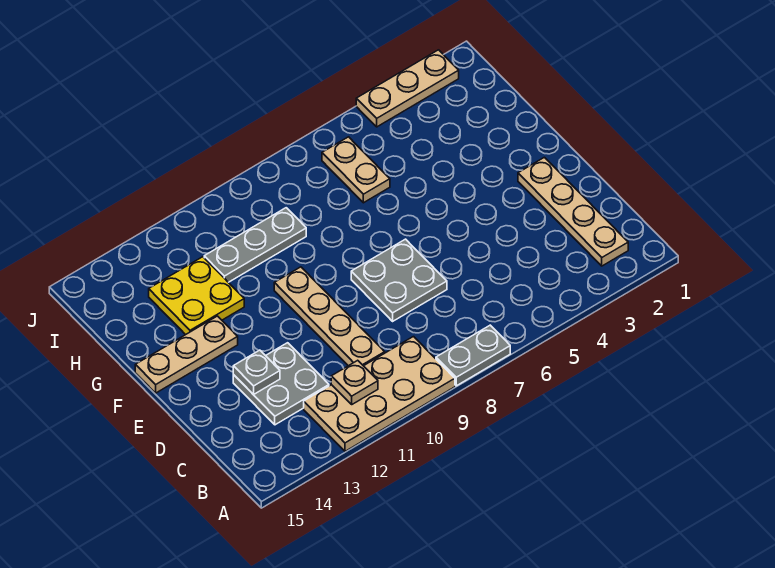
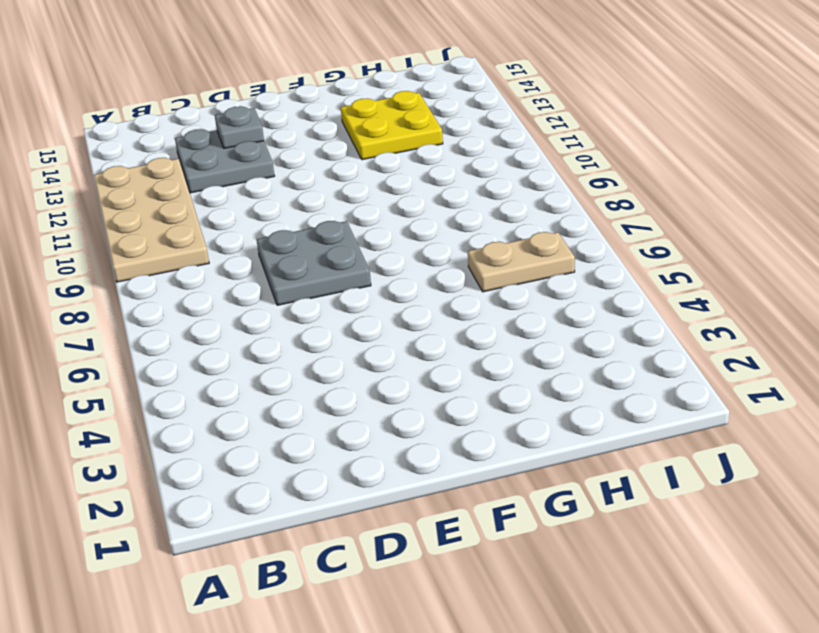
none -> grey 1x2 plate [436,325,510,386]
none -> tan 1x4 plate [518,157,628,266]
none -> tan 1x4 plate [274,267,385,366]

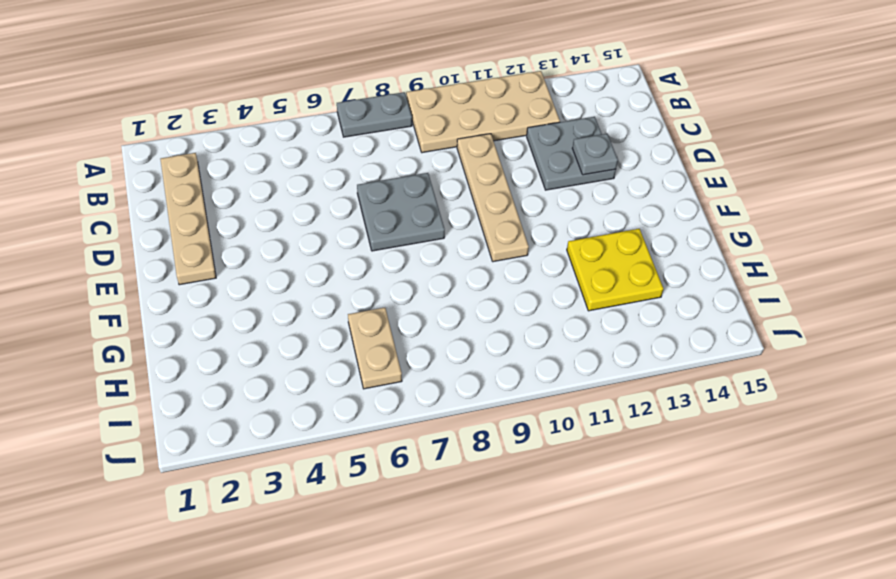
none -> tan 1x3 plate [135,316,238,393]
none -> grey 1x3 plate [204,208,306,282]
none -> tan 1x3 plate [356,50,459,127]

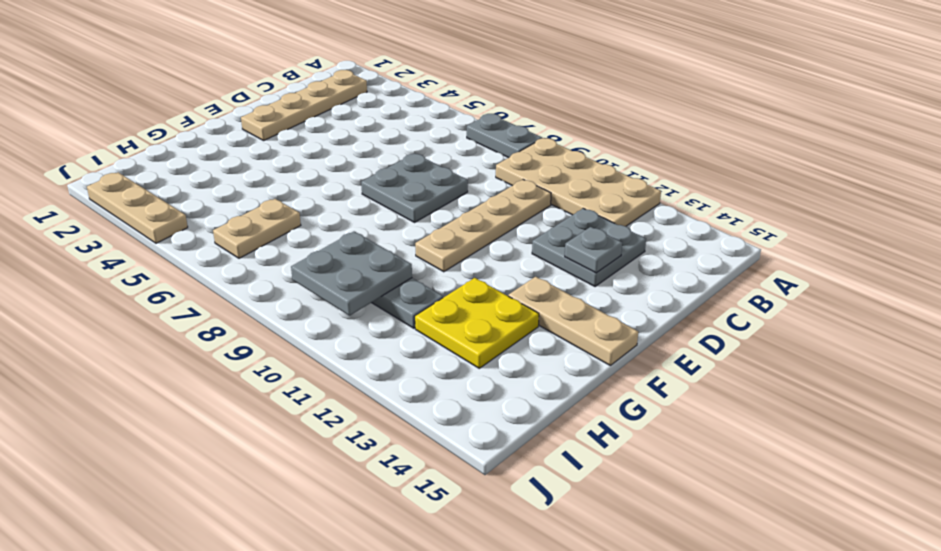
grey 2x2 plate [291,231,412,316] -> none
none -> tan 1x1 plate [331,360,378,404]

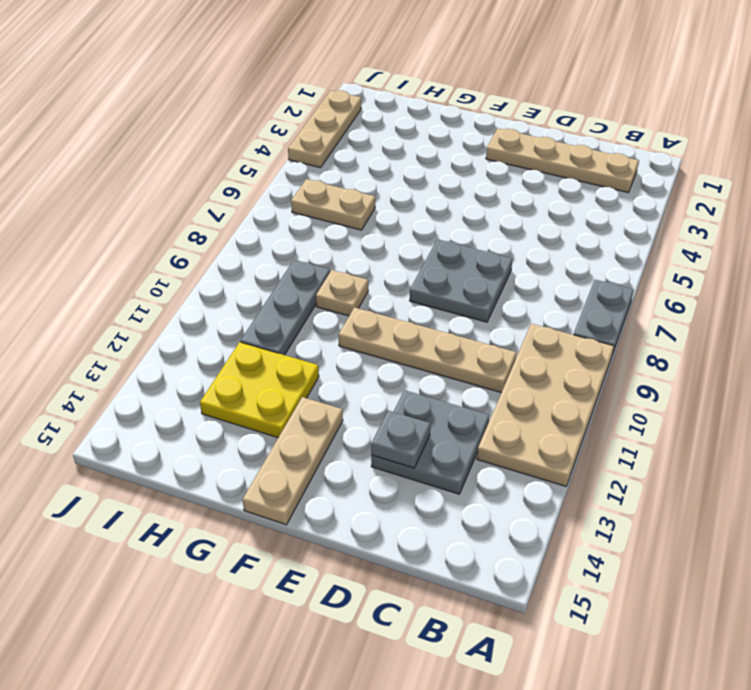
tan 1x1 plate [316,270,368,316] -> tan 1x1 plate moved to [331,360,378,404]

